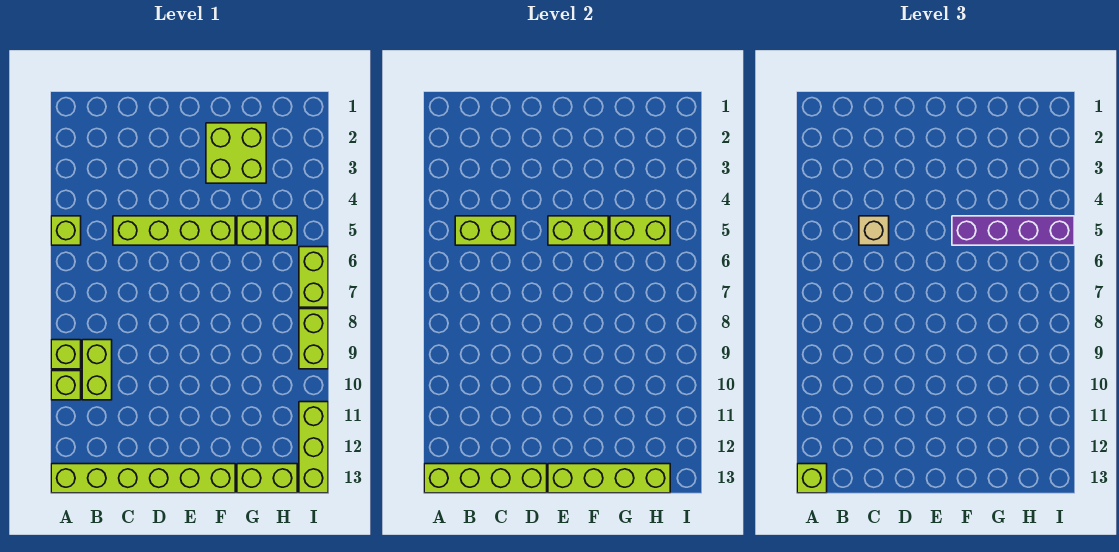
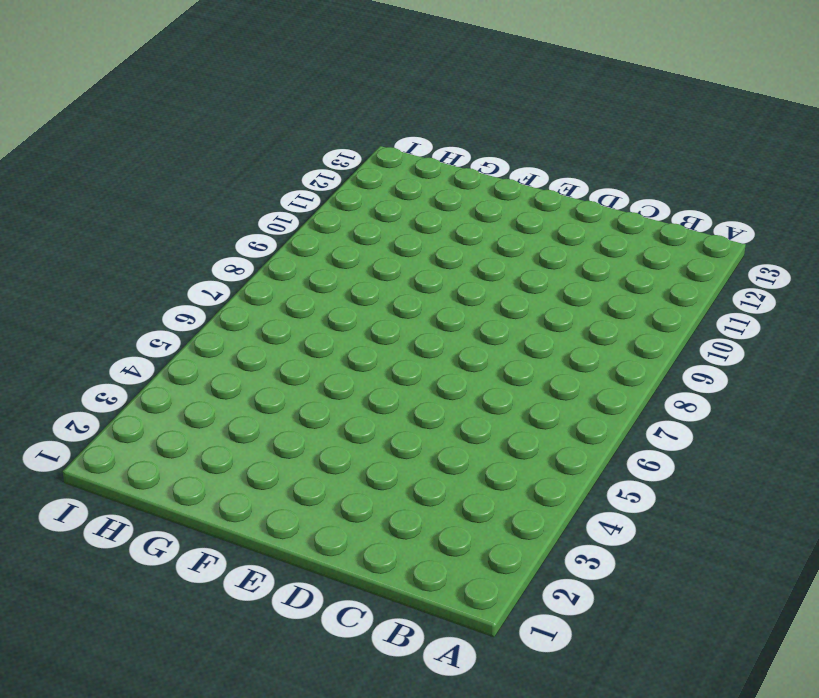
none -> lime 1x1 brick [51,216,81,245]
none -> lime 1x1 brick [51,340,81,369]
none -> lime 1x1 brick [51,371,81,400]

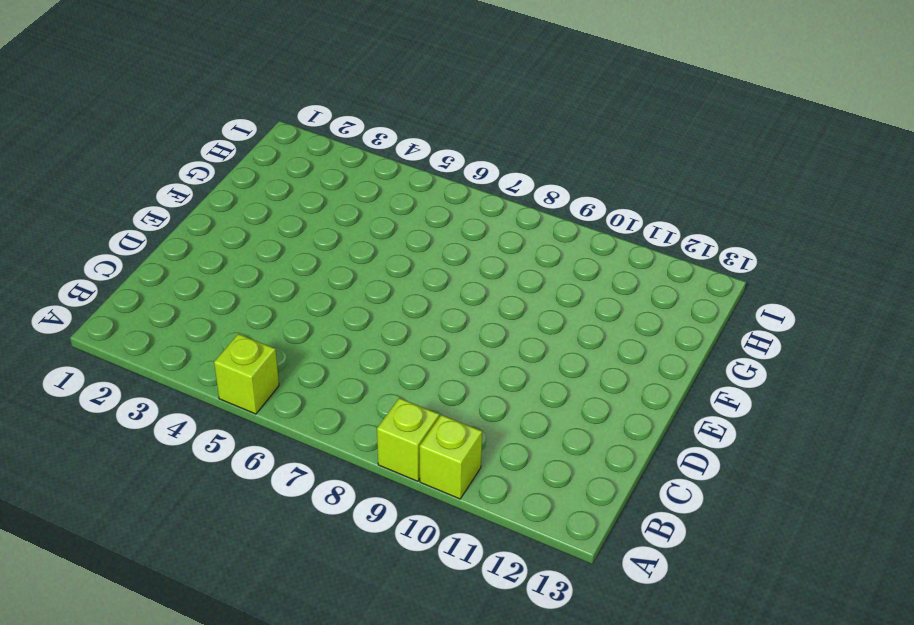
none -> lime 1x6 brick [51,464,235,493]
none -> lime 1x2 brick [82,340,112,400]
none -> lime 1x4 brick [113,216,235,245]

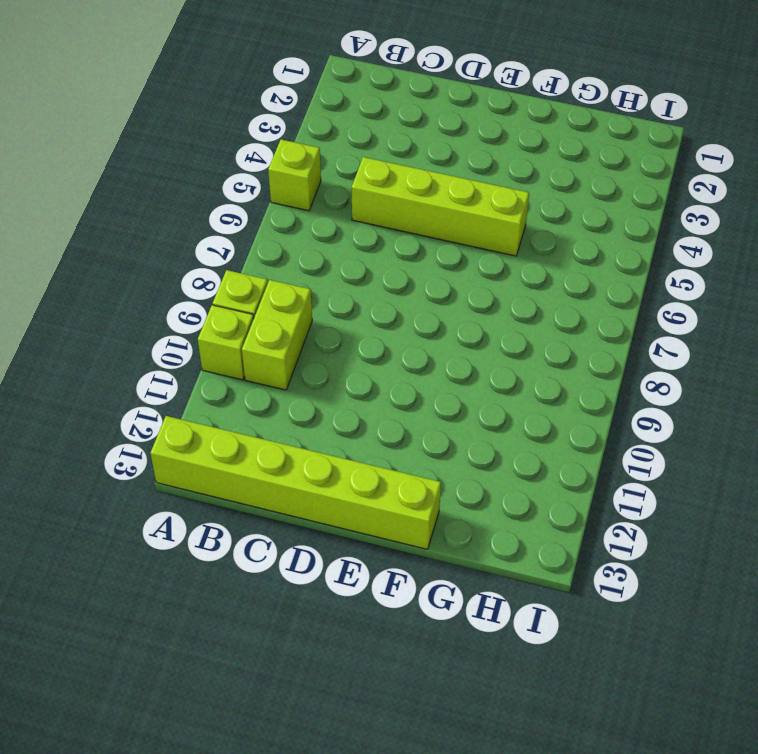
none -> lime 2x2 brick [206,123,266,183]
none -> lime 1x1 brick [237,216,266,245]
none -> lime 1x2 brick [237,464,297,493]

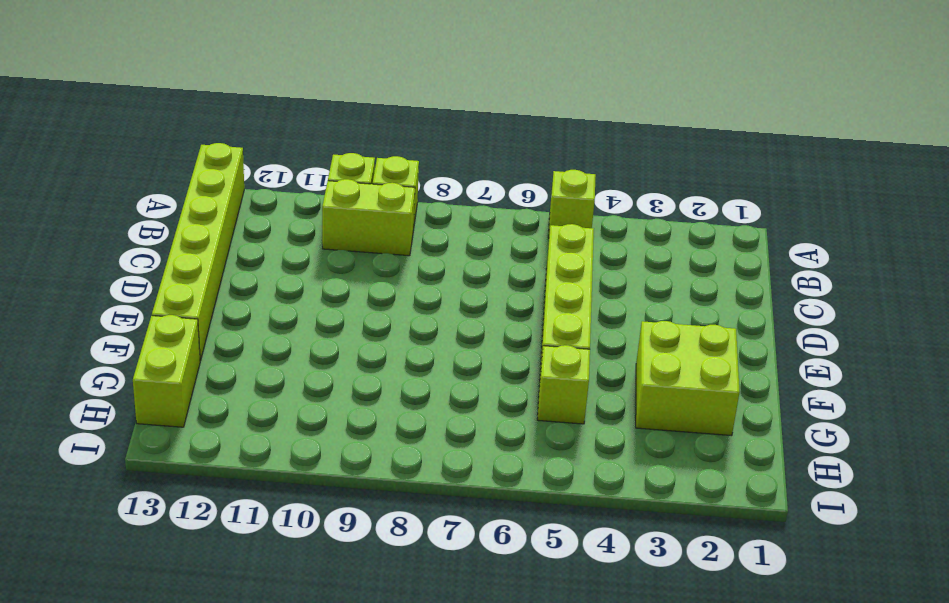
none -> lime 1x1 brick [268,216,297,245]
none -> lime 1x2 brick [299,247,328,307]
none -> lime 1x2 brick [299,309,328,369]

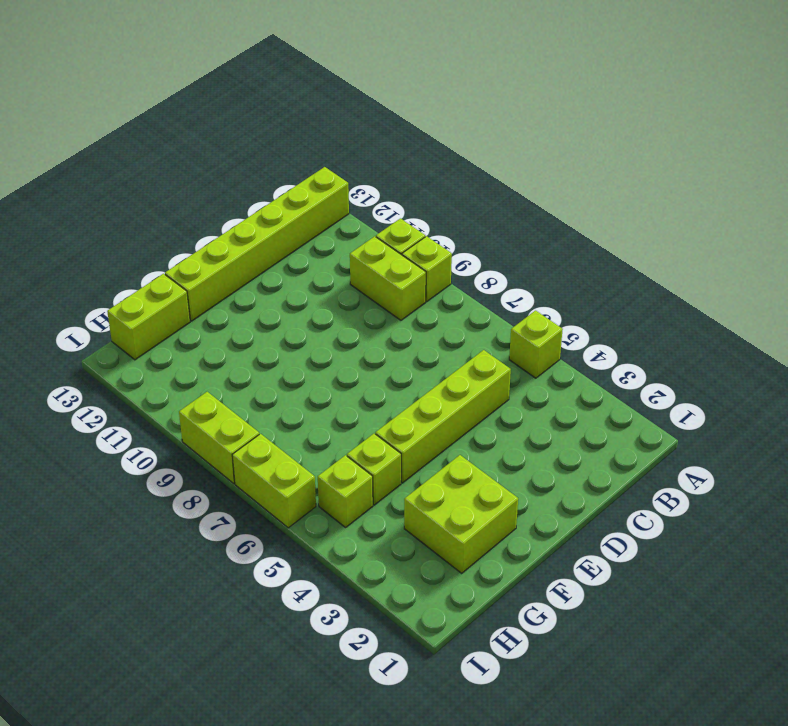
none -> lime 1x3 brick [299,402,328,493]
none -> lime 1x4 brick [424,464,547,493]
none -> lime 1x2 brick [455,216,516,245]

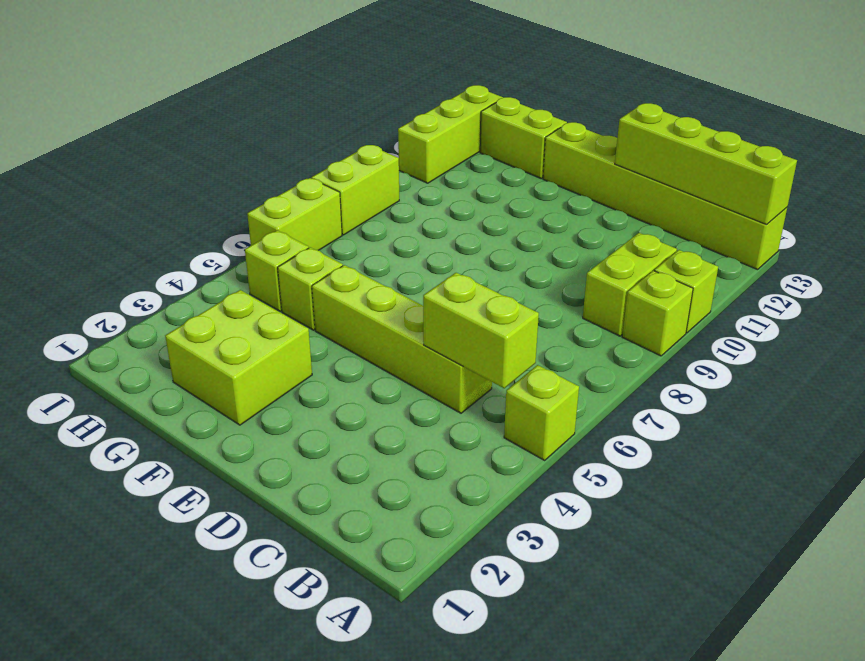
none -> lime 1x2 brick [548,216,608,245]
none -> lime 1x4 brick [548,464,670,493]
none -> lime 1x2 brick [610,216,670,245]

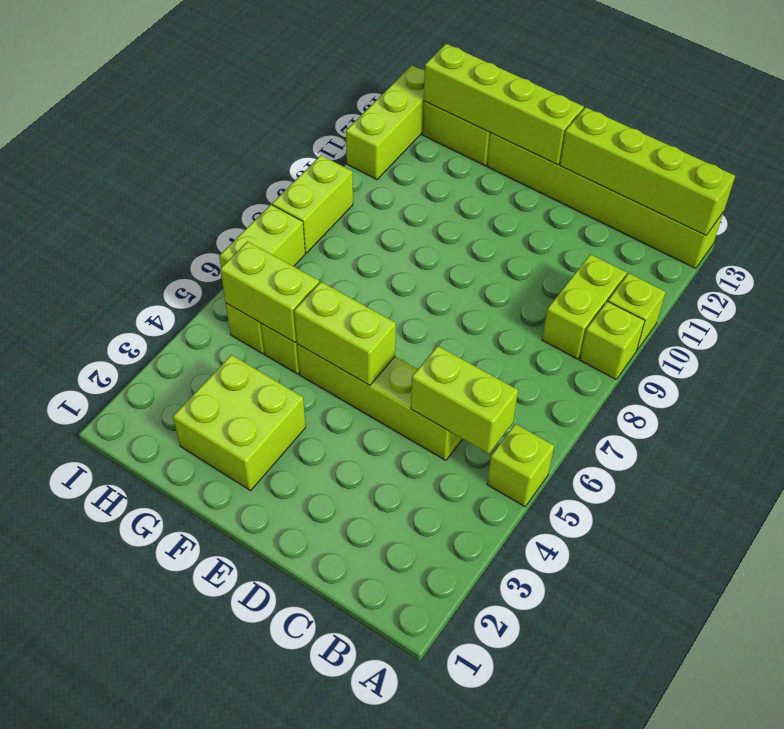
none -> lime 1x1 brick [797,464,827,493]
none -> tan 1x1 brick [859,216,889,245]
none -> purple 1x4 brick [952,216,1074,245]

